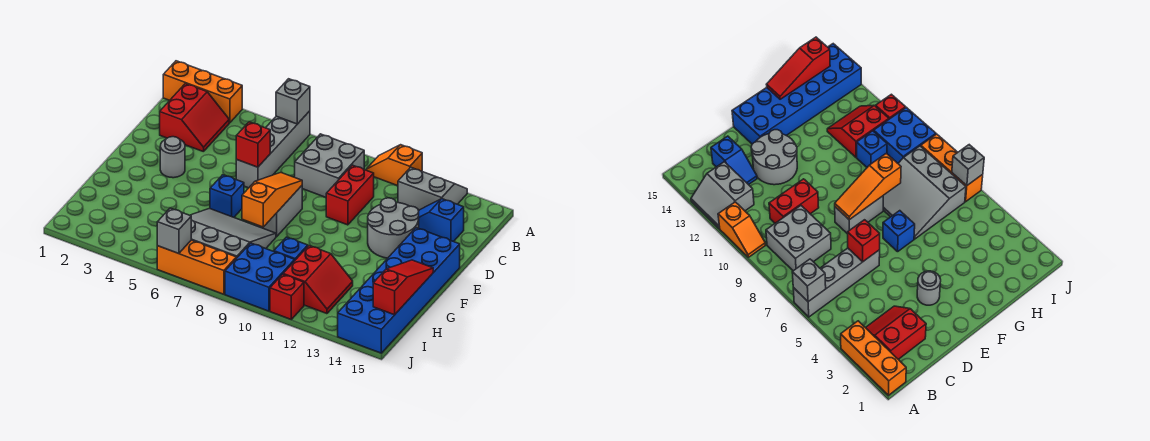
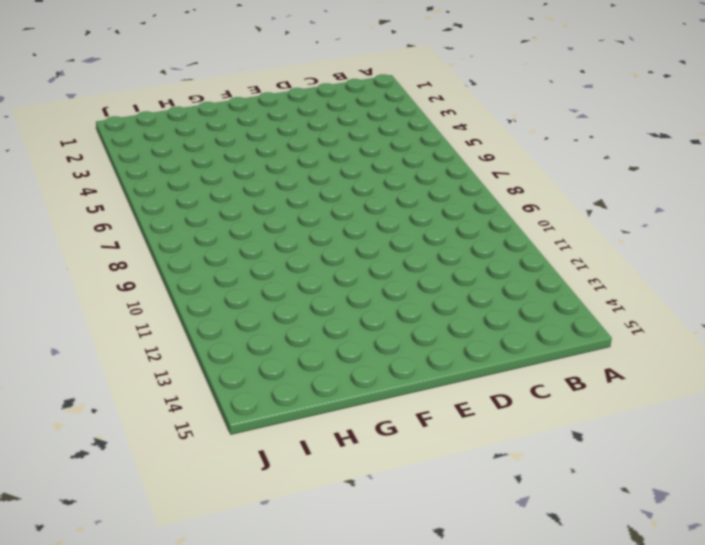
none -> orange 1x3 brick [163,61,242,123]
none -> grey 1x4 brick [236,111,310,188]
none -> orange 1x2 slope [366,145,422,186]

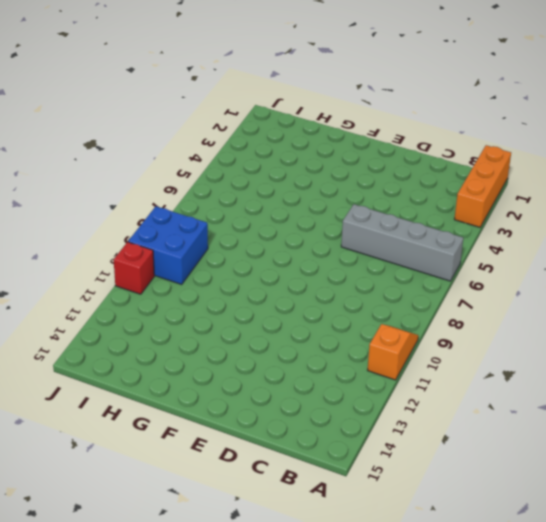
none -> grey 2x2 slope [398,167,467,211]
none -> red 2x2 slope [160,84,229,152]
none -> grey 2x2 brick [295,134,364,197]

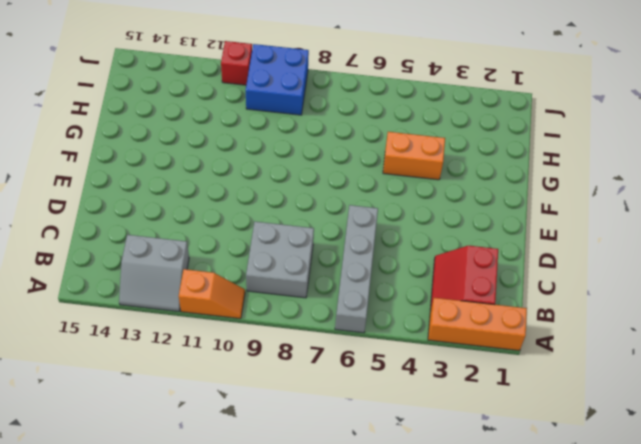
orange 1x2 brick [383,132,445,180] -> none
none -> red 1x2 brick [326,165,374,225]
none -> blue 1x2 slope [418,199,464,242]
none -> grey 2x2 round brick [368,198,419,258]

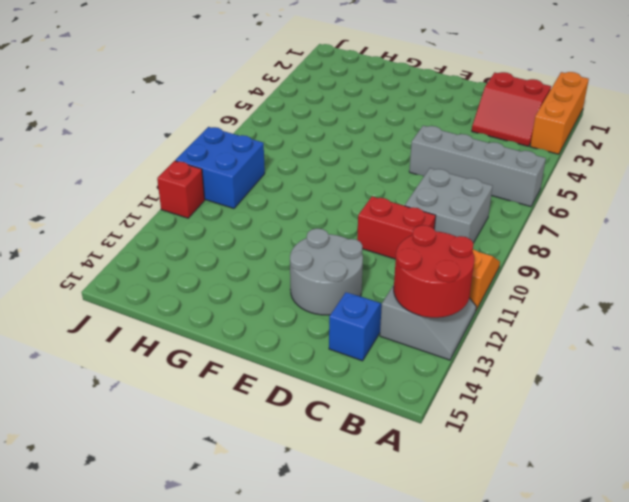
red 2x2 round brick [394,225,474,318] -> none
none -> grey 1x1 round brick [160,137,185,178]
none -> grey 1x2 brick [255,186,302,237]
none -> blue 2x6 brick [338,228,460,353]

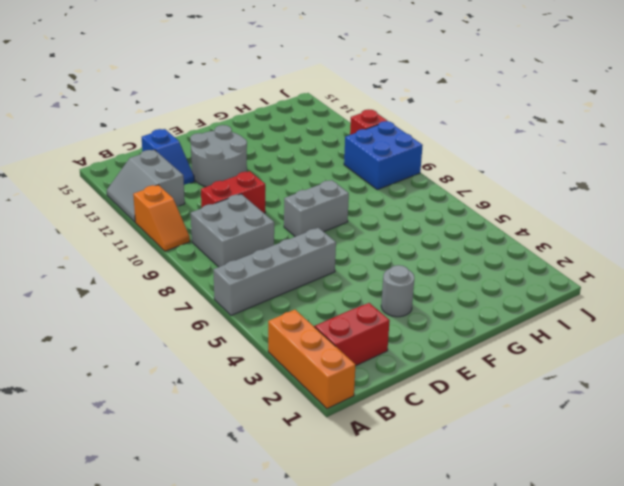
none -> blue 2x6 brick [338,228,460,353]
none -> blue 1x1 brick [210,175,244,217]
none -> grey 3x3 slope [190,209,276,258]

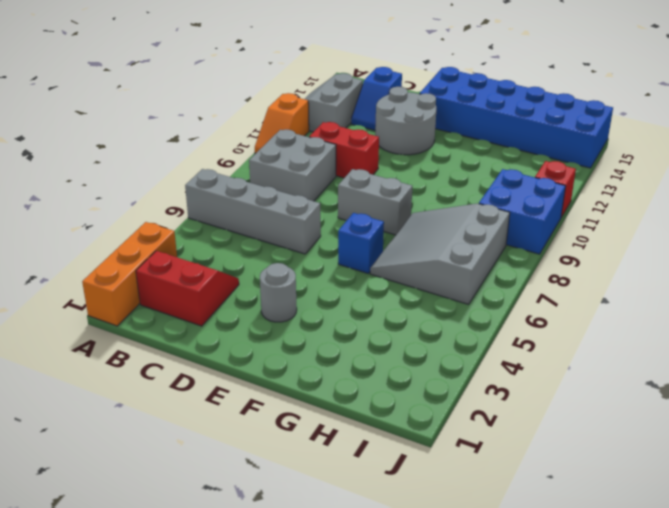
none -> blue 1x1 brick [274,237,308,260]
none -> red 2x2 slope [283,246,353,314]
none -> orange 1x3 brick [157,240,236,294]

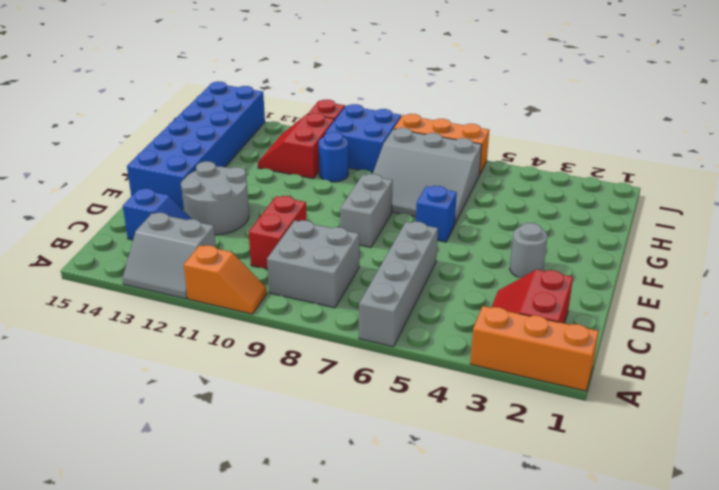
blue 1x1 round brick [319,132,349,182] -> blue 1x1 brick [274,237,308,260]
none -> grey 1x1 brick [276,79,310,124]
none -> red 1x1 brick [236,122,270,167]
none -> orange 1x3 slope [242,173,302,227]

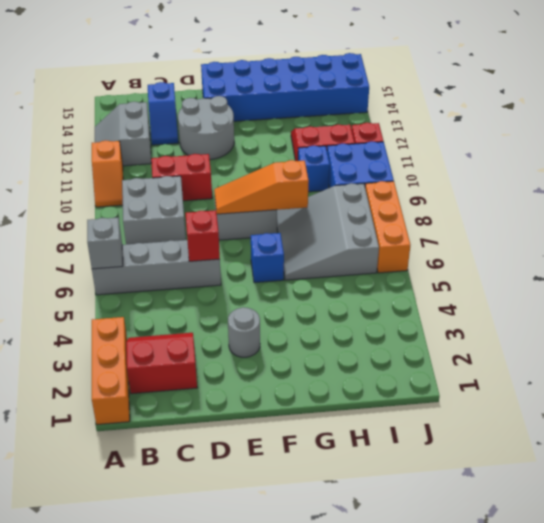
none -> red 1x3 slope [373,260,433,315]
none -> grey 1x1 brick [157,208,191,254]

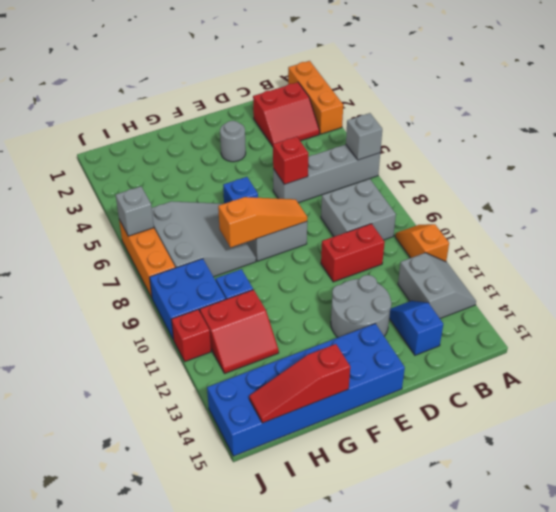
red 1x3 slope [249,344,350,423] -> red 1x3 slope turned to [373,260,433,315]

